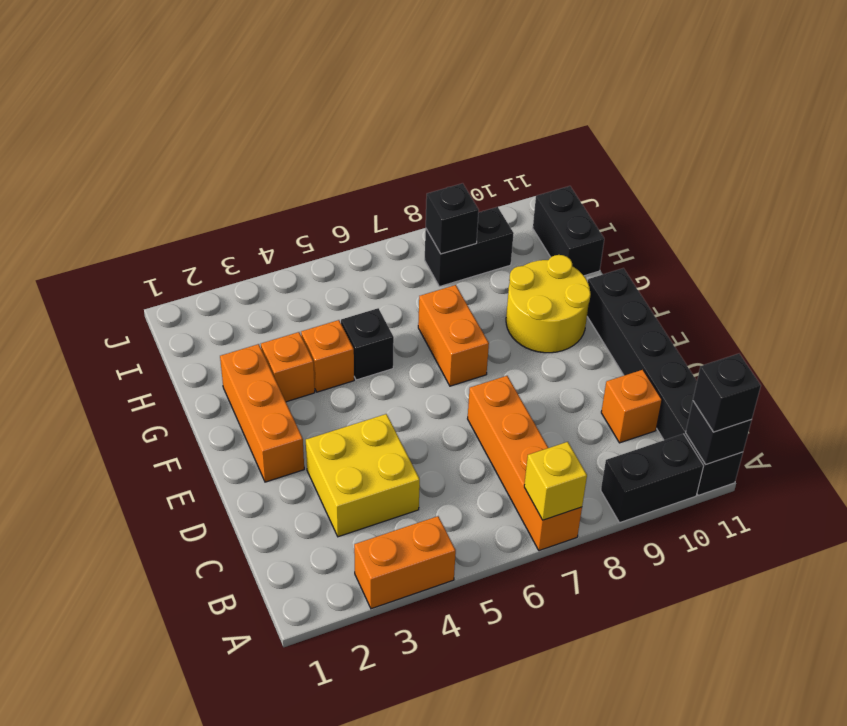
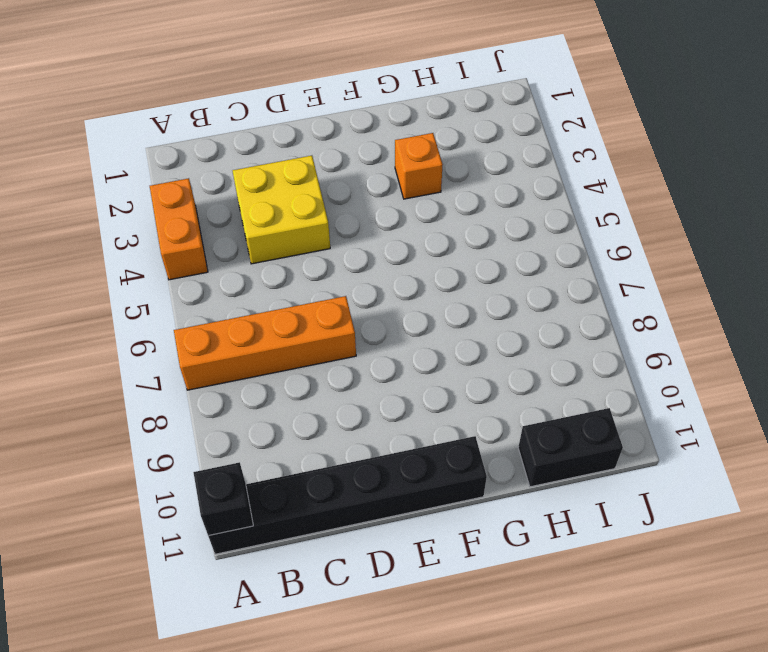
none -> black 1x2 brick [601,434,703,522]
none -> orange 1x1 brick [601,370,662,443]
none -> orange 1x3 brick [220,344,304,482]

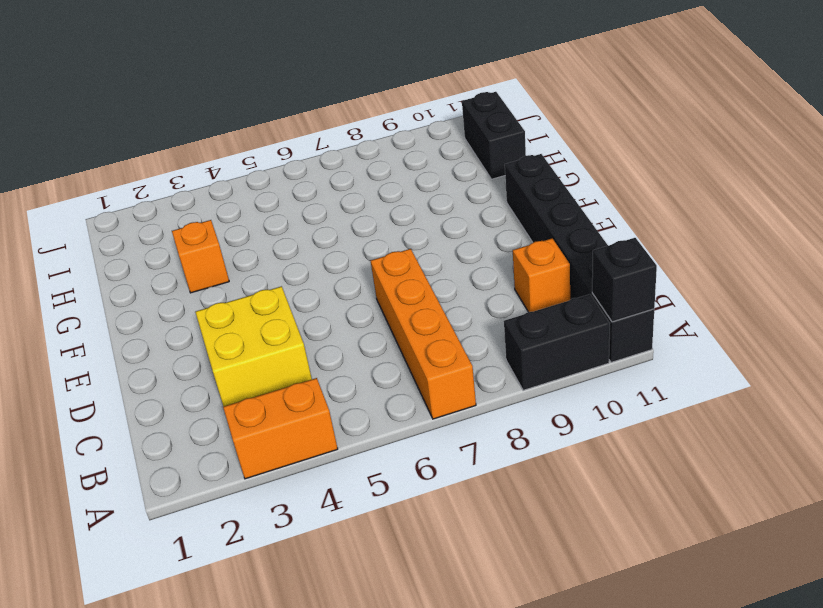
none -> orange 1x3 brick [220,344,304,482]
none -> orange 1x2 brick [418,285,489,386]
none -> yellow 2x2 round brick [506,255,591,353]

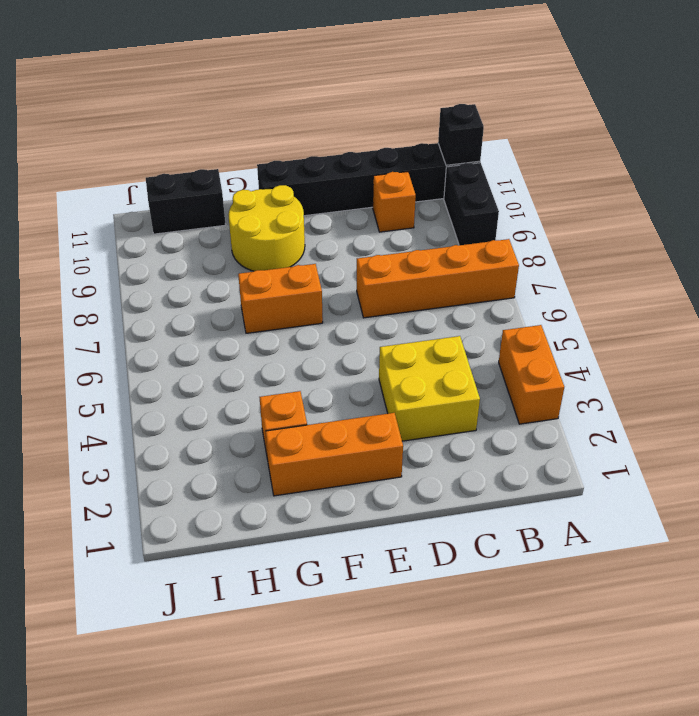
none -> orange 1x1 brick [301,320,354,392]
none -> black 1x1 brick [341,308,394,380]
none -> black 1x2 brick [425,207,514,287]

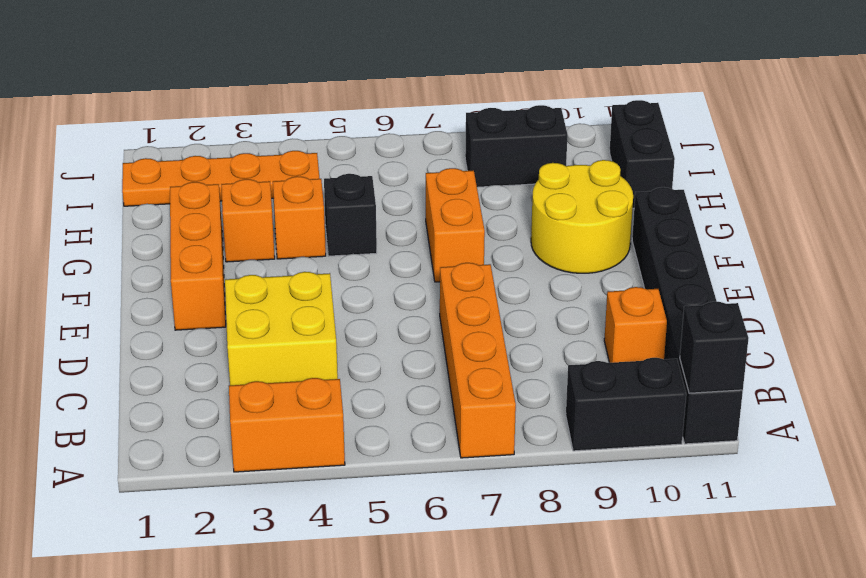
orange 1x4 plate [122,151,320,206] -> none
none -> yellow 1x1 brick [524,442,587,520]
none -> black 1x1 brick [426,183,479,254]
none -> black 1x1 brick [693,354,761,432]

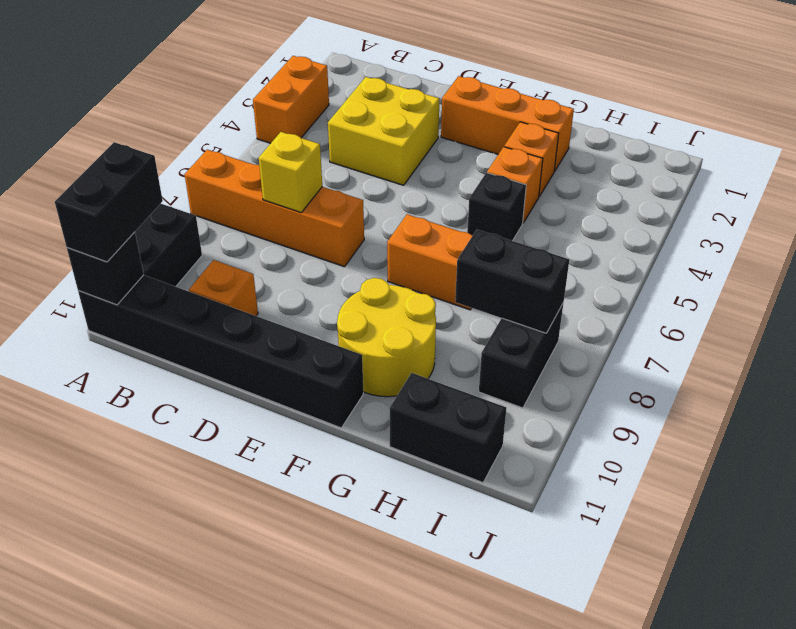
black 1x2 brick [55,142,163,262] -> black 1x1 brick [693,354,761,432]
yellow 1x1 brick [259,132,322,213] -> yellow 1x1 brick moved to [524,442,587,520]
black 1x2 brick [455,230,569,333] -> black 1x1 brick [426,183,479,254]

